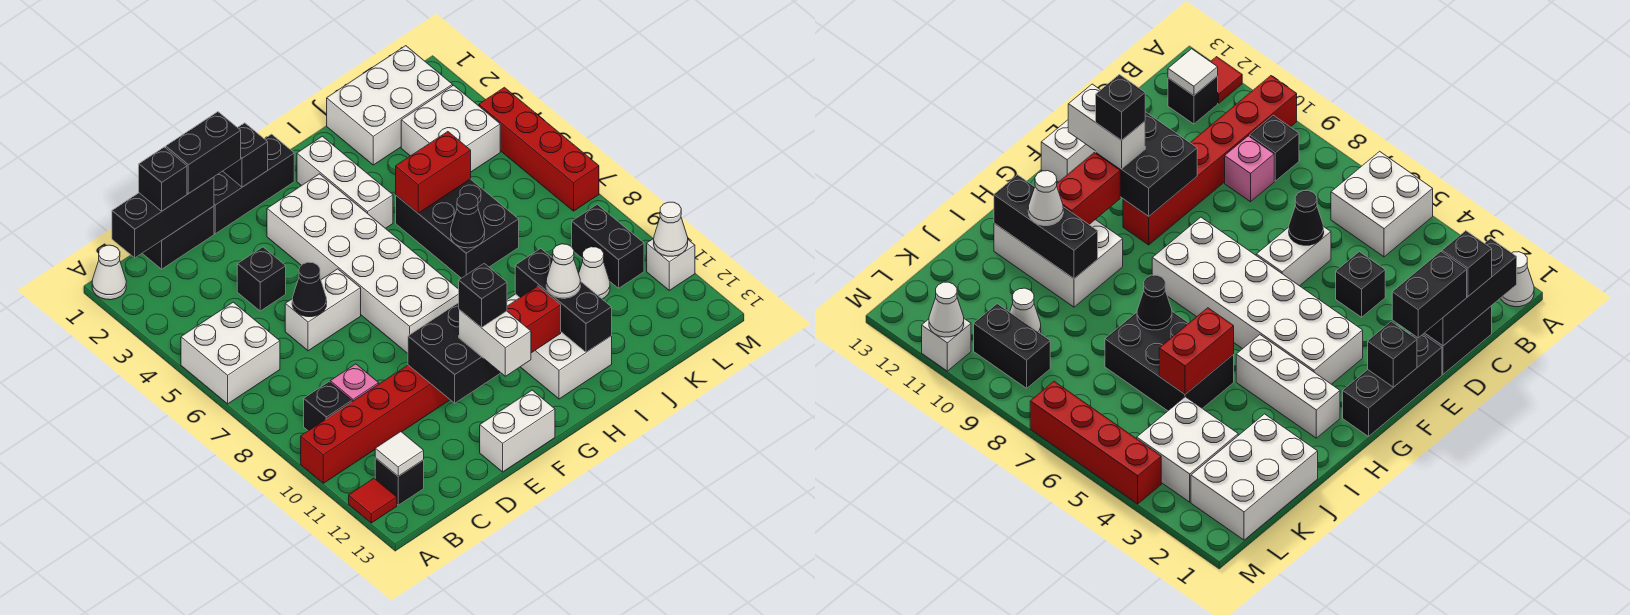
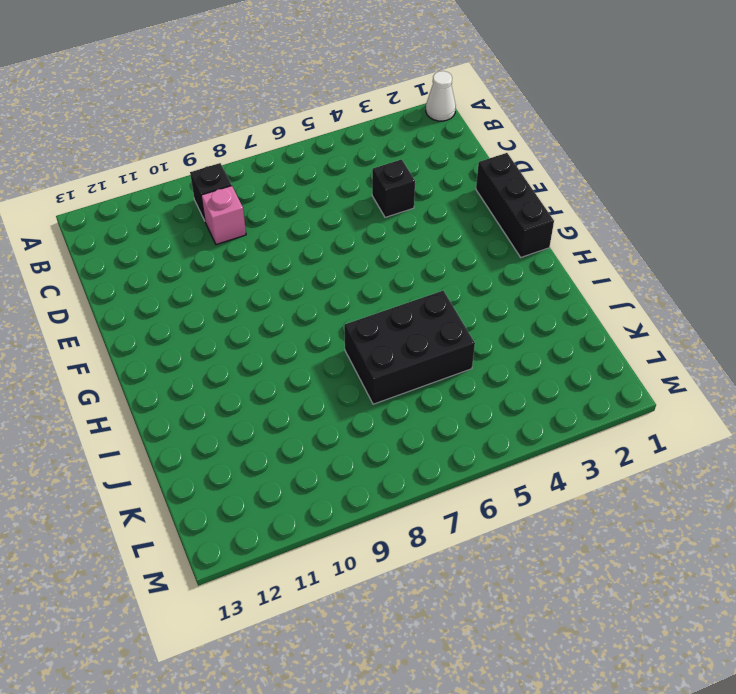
none -> white 2x2 brick [181,302,280,404]
none -> red 1x6 brick [301,365,450,483]
none -> red 1x1 tile [349,478,397,523]
none -> black 1x1 brick [375,458,424,505]

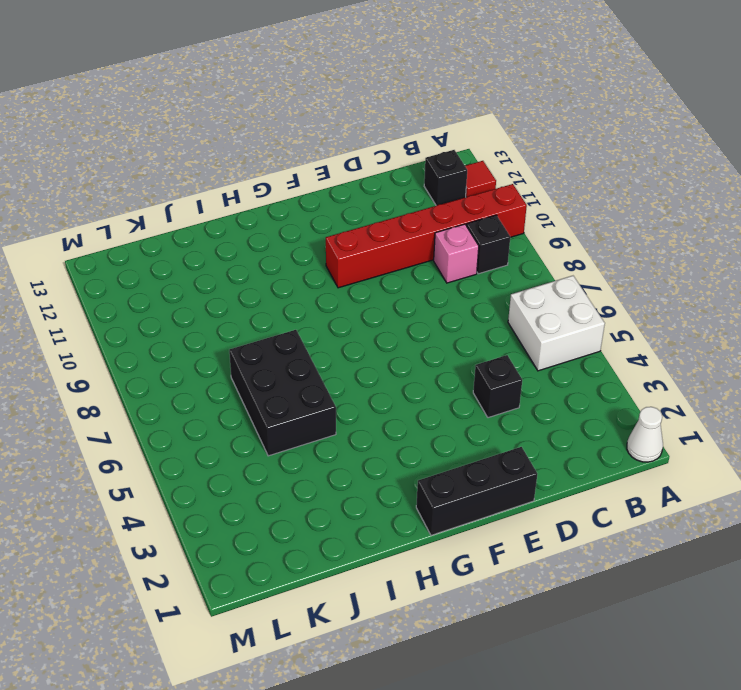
none -> black 1x2 brick [142,206,214,269]
none -> white 1x2 brick [285,269,361,351]
none -> white 1x2 brick [480,390,555,472]
none -> white 2x6 brick [267,174,459,353]

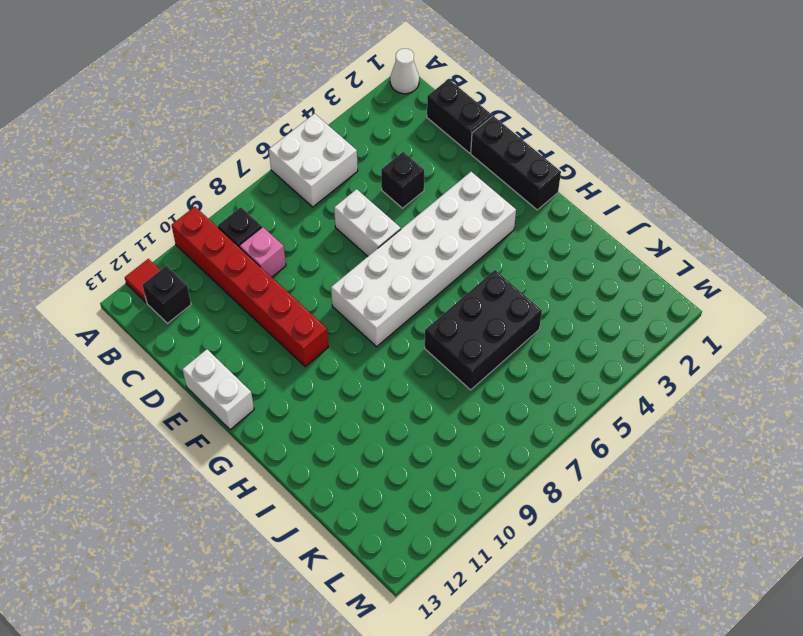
none -> white 1x3 brick [297,136,393,228]
none -> white 2x3 brick [507,294,612,399]
none -> white 2x3 brick [327,46,453,165]
none -> white 2x2 brick [401,85,500,172]

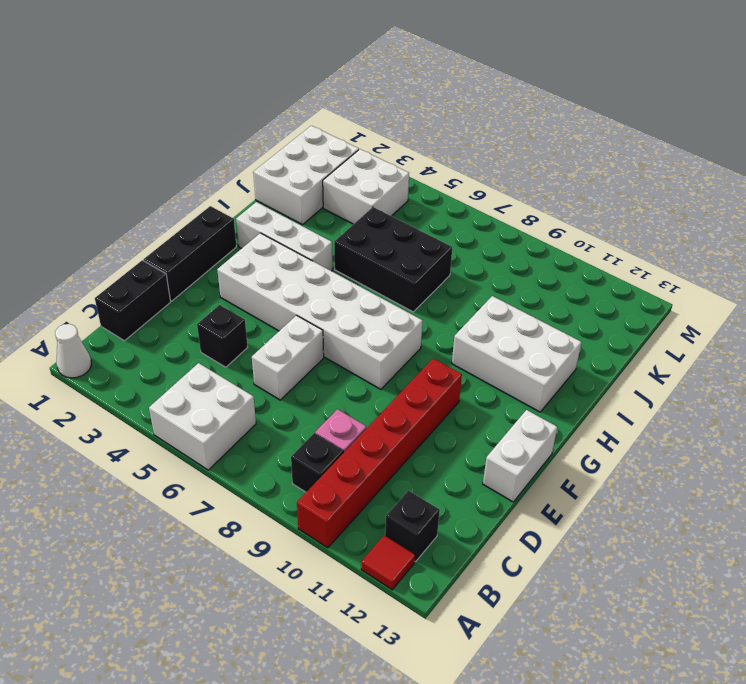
none -> white 1x1 cone [579,247,610,299]
none -> black 1x2 brick [572,204,644,288]
none -> red 1x4 brick [479,87,599,211]
none -> white 1x1 brick [647,239,695,290]

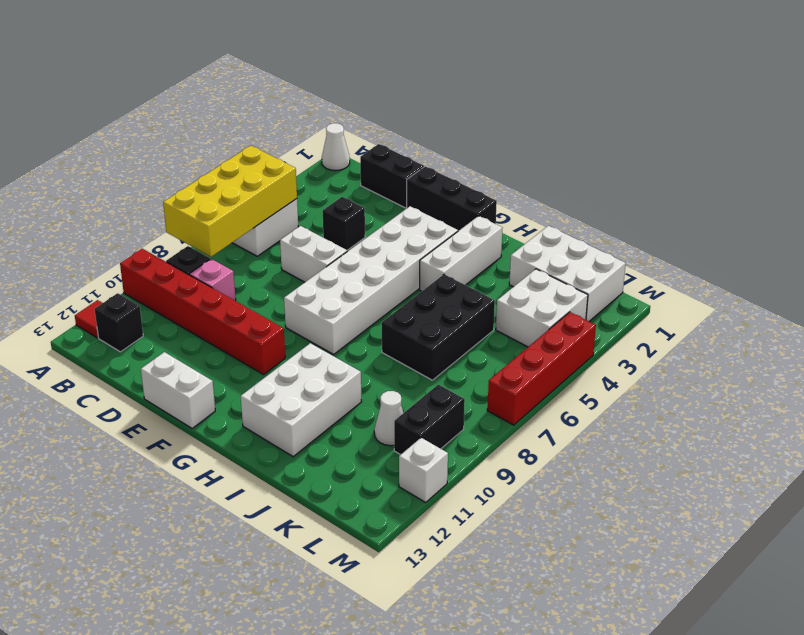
yellow 2x4 brick [163,146,297,257] -> none
none -> black 1x3 brick [112,177,214,258]
none -> white 1x1 tile [375,432,424,476]
none -> black 1x1 cone [292,262,327,317]
none -> black 2x2 brick [408,303,501,403]

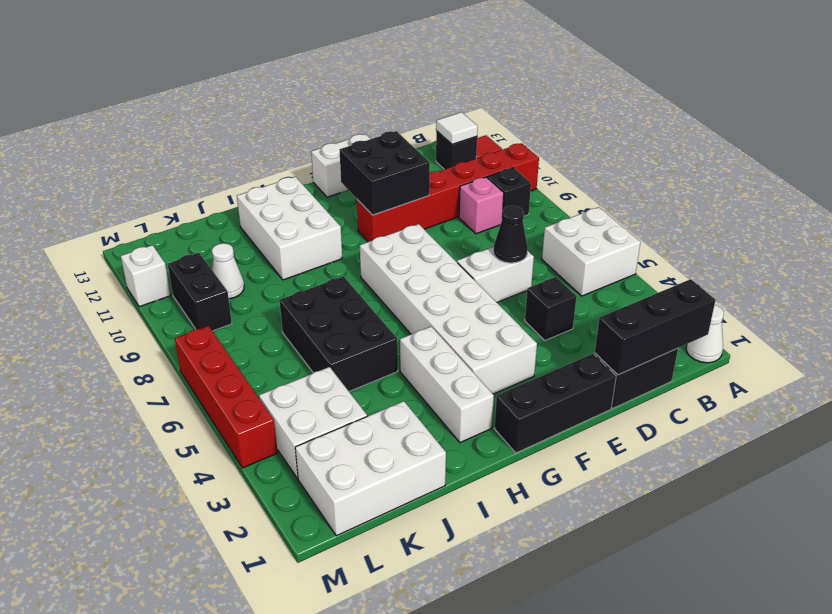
none -> black 1x1 brick [223,123,268,187]
none -> red 1x2 brick [507,286,561,353]
none -> red 1x2 brick [396,132,471,213]
none -> black 1x1 cone [451,194,485,248]

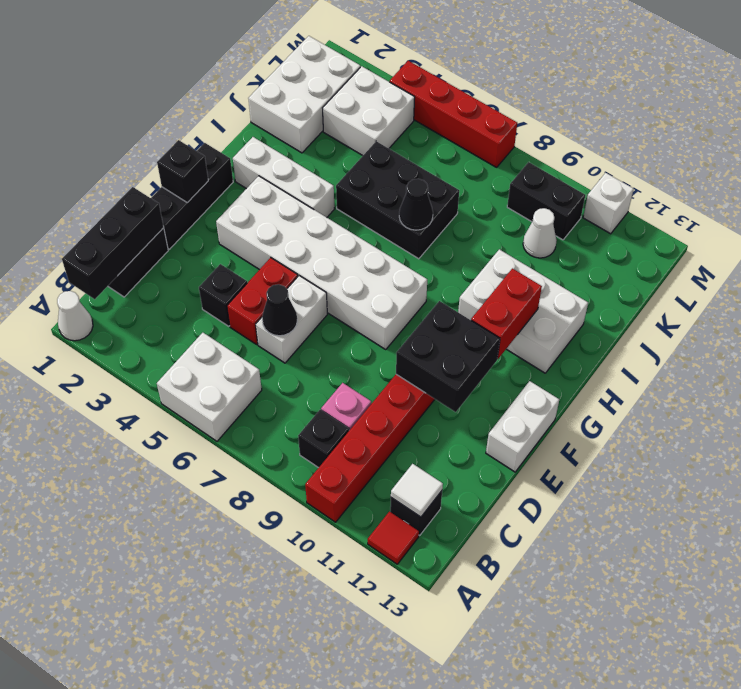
red 1x2 brick [227,258,298,344] -> red 1x2 brick moved to [396,132,471,213]
none -> black 1x3 brick [515,248,612,352]
none -> white 1x1 cone [654,202,688,256]
none -> black 1x1 brick [139,147,187,211]
none -> black 1x2 brick [166,112,241,193]

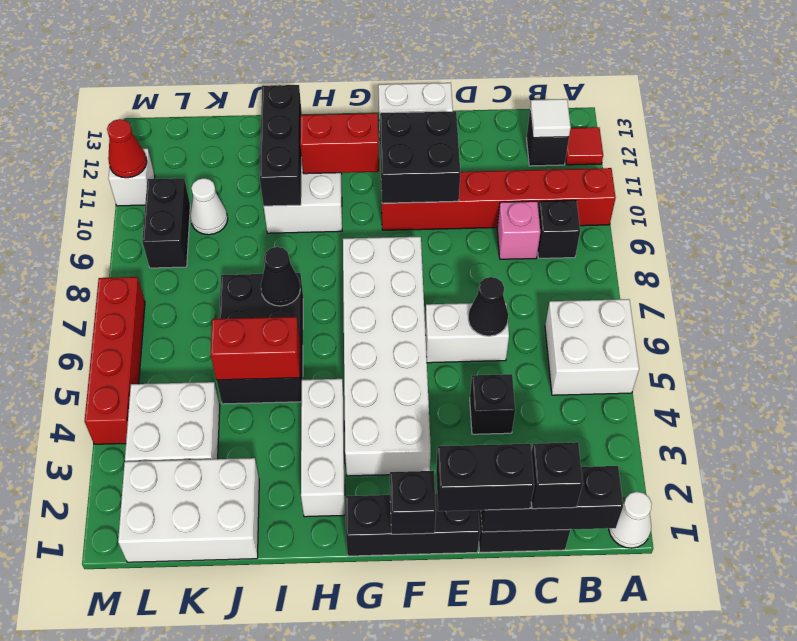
red 1x1 cone [107,119,147,178] -> white 1x1 cone [654,202,688,256]
none -> white 1x2 brick [459,310,531,376]
none -> white 1x1 cone [546,244,580,298]
none -> black 1x1 brick [459,263,507,328]

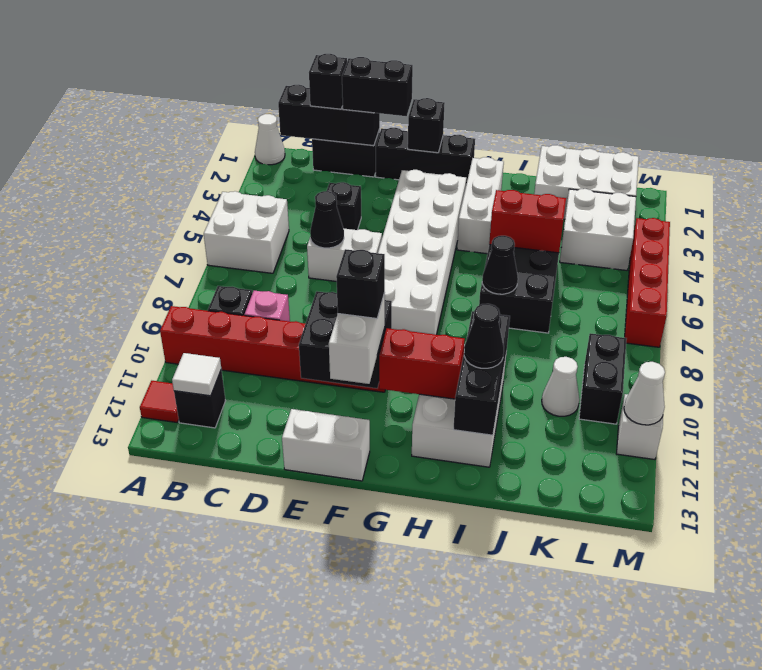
black 1x1 cone [464,304,504,368] -> white 1x1 cone [546,244,580,298]

